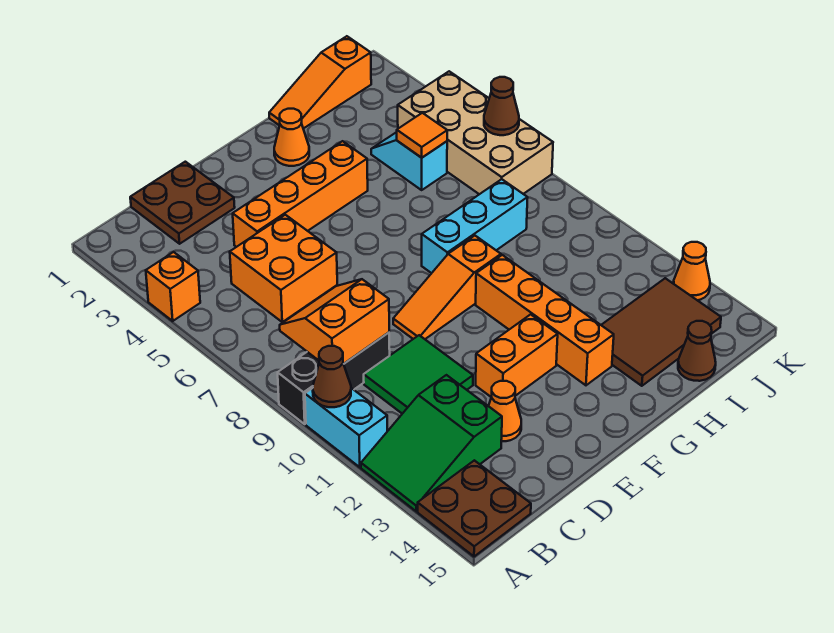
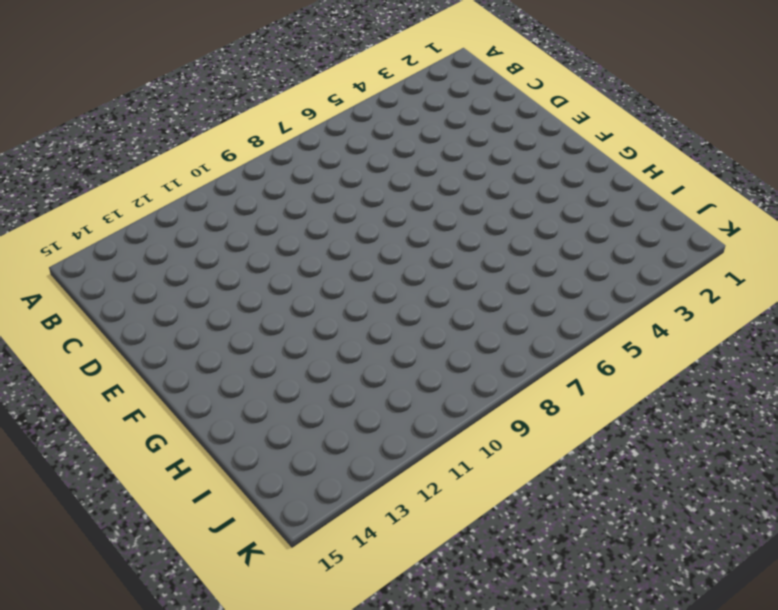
none -> orange 1x1 brick [146,252,200,321]
none -> black 1x3 brick [278,333,390,424]
none -> cyan 1x2 brick [305,388,387,467]

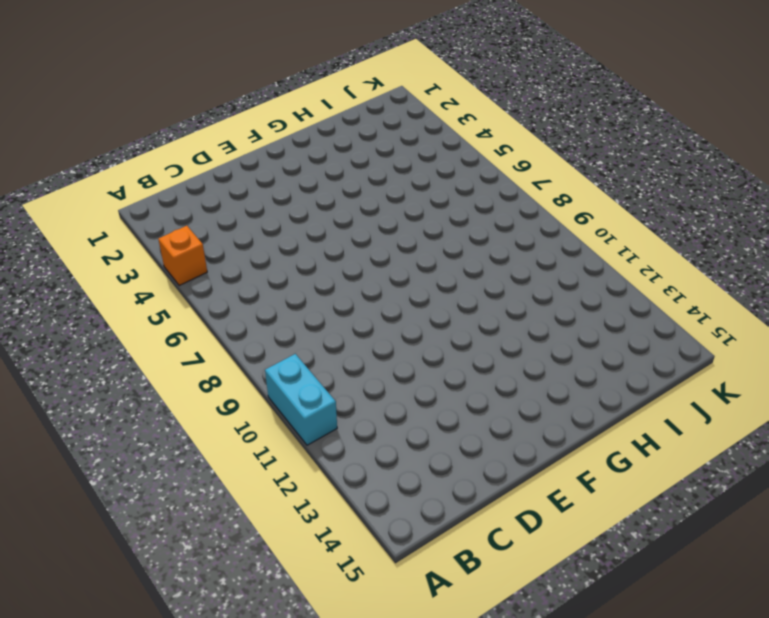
none -> black 1x3 brick [278,333,390,424]
none -> green 2x3 slope [361,375,502,511]
none -> brown 2x2 plate [418,460,531,557]

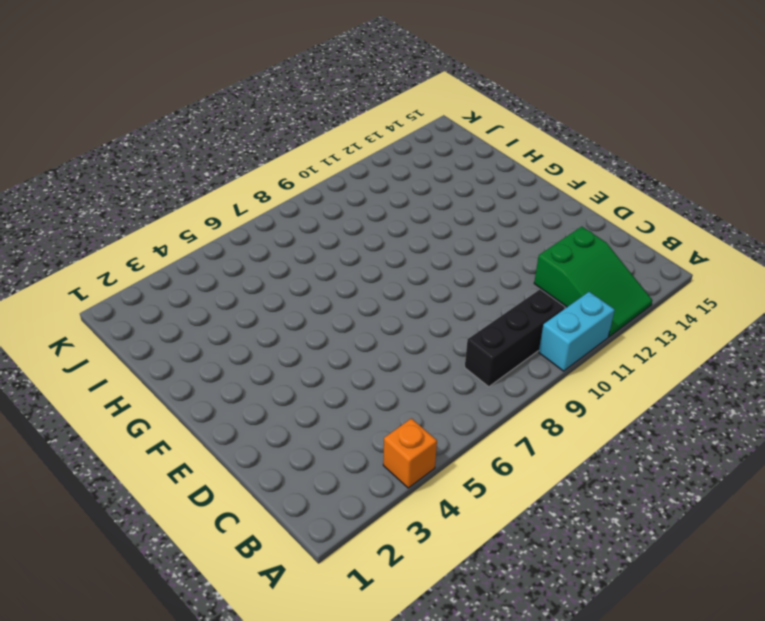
black 1x3 brick [465,290,565,387] -> black 1x3 brick turned to [278,333,390,424]
none -> brown 2x2 plate [418,460,531,557]
none -> brown 2x2 plate [130,162,235,244]
none -> orange 2x2 brick [230,215,337,322]

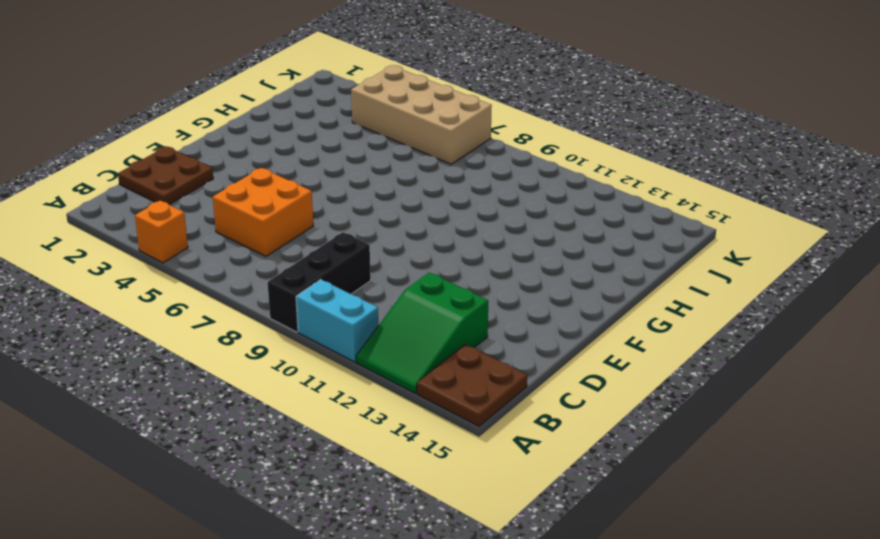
none -> green 2x2 tile [364,335,473,414]
none -> orange 1x4 brick [233,141,368,247]
none -> orange 1x1 cone [489,381,521,441]

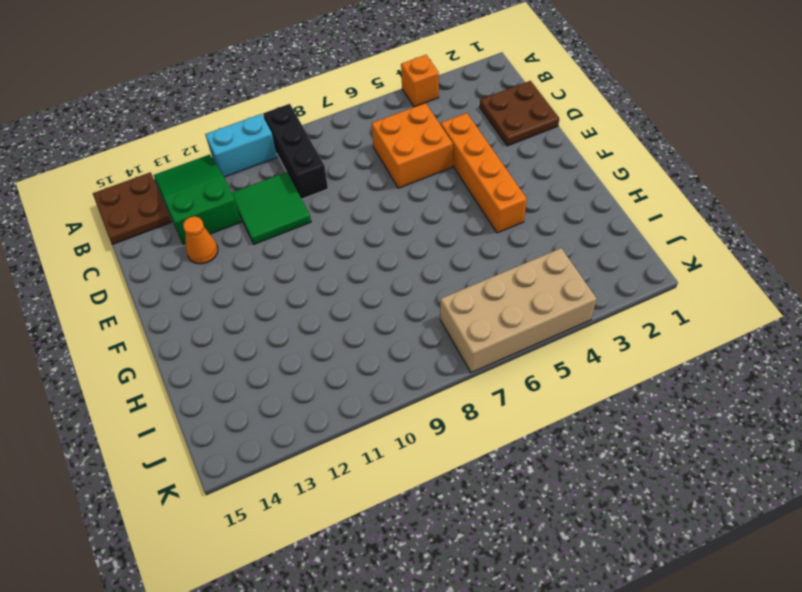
none -> orange 1x3 slope [393,236,501,339]
none -> orange 1x2 brick [476,314,558,397]
none -> orange 1x1 cone [274,109,309,166]

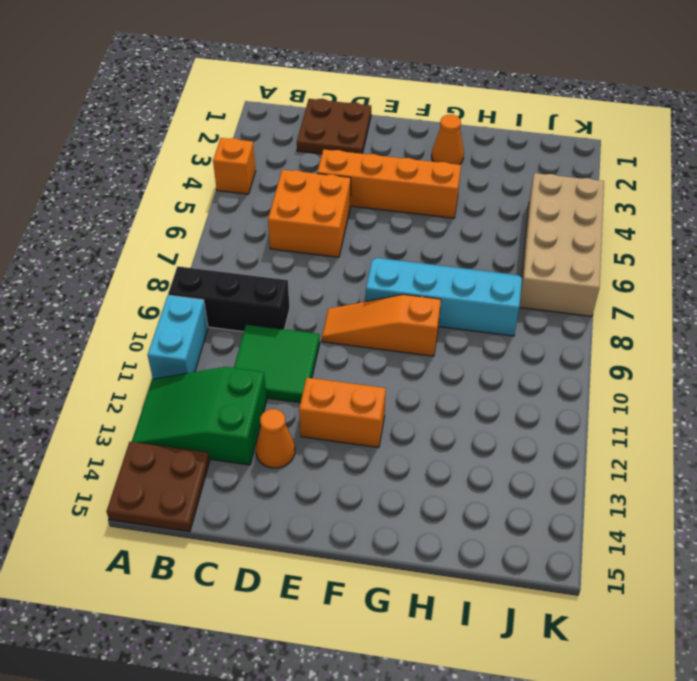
cyan 2x4 slope [366,258,522,336] -> cyan 1x3 brick [422,179,528,273]
none -> orange 1x4 brick [476,255,614,385]
none -> orange 1x3 slope [269,36,371,129]
none -> brown 2x3 tile [602,278,721,386]

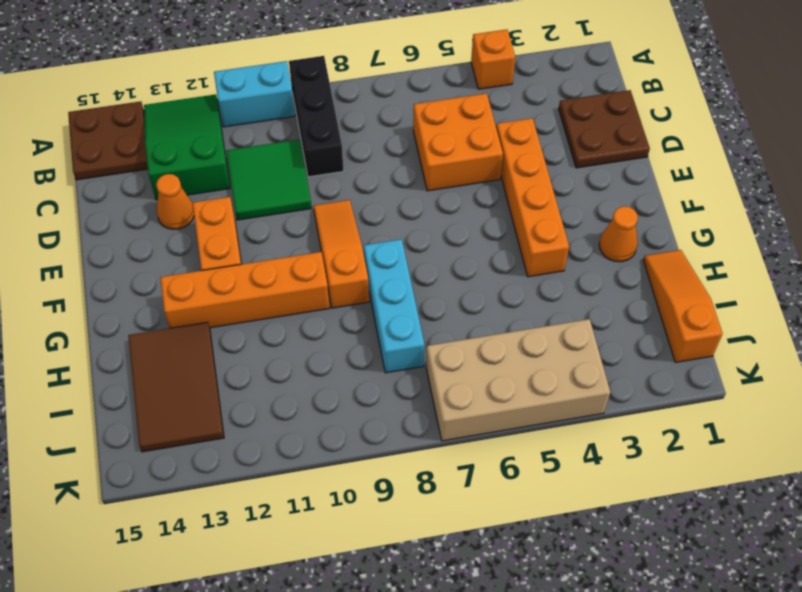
none -> cyan 1x2 slope [371,132,447,190]
none -> brown 1x1 cone [678,321,716,381]
none -> orange 1x1 cone [674,242,710,300]

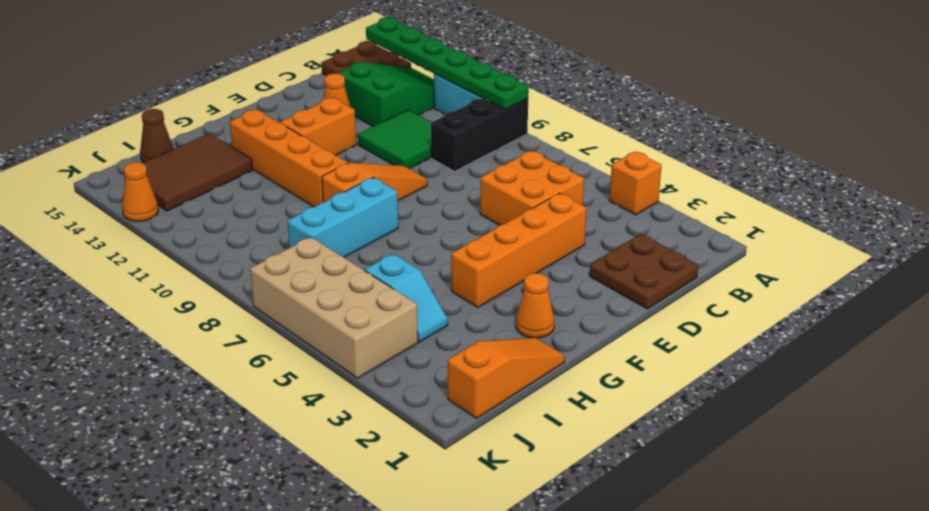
green 1x6 plate [366,17,529,110] -> brown 1x1 cone [313,346,351,407]
none -> orange 2x2 slope [280,279,389,364]
none -> orange 1x1 tile [397,113,447,158]
none -> brown 1x1 cone [484,77,519,135]

